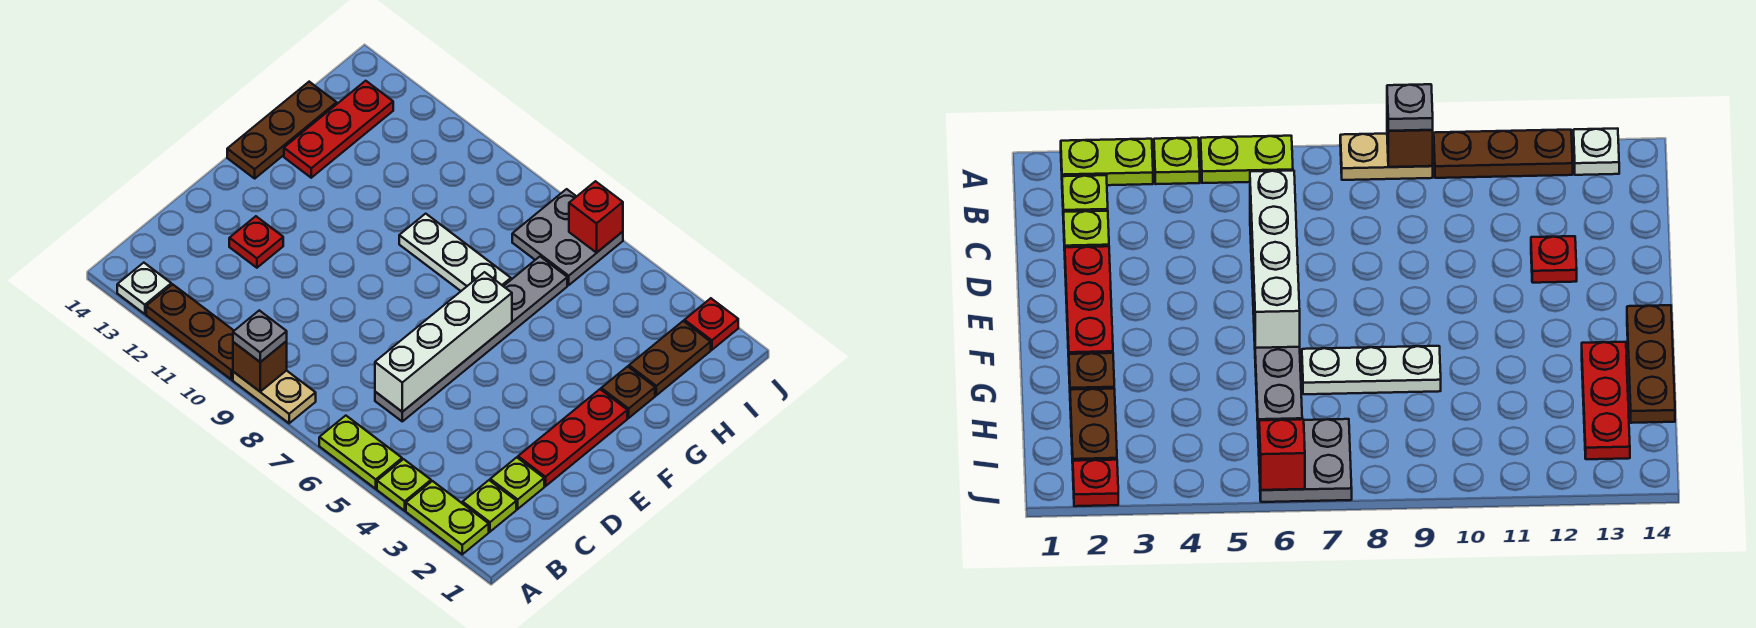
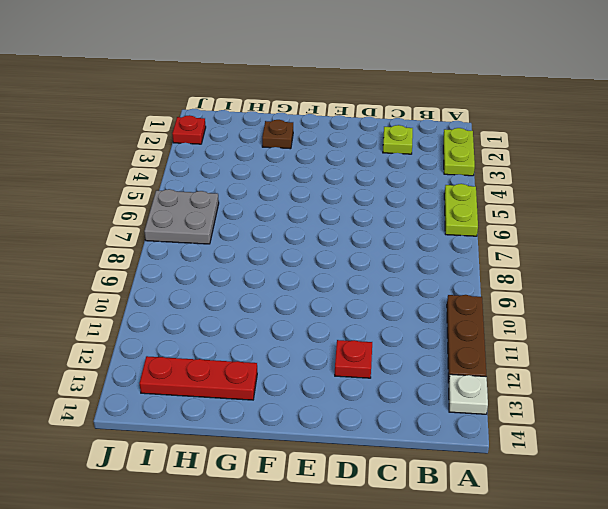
none -> lime 1x1 plate [377,459,431,511]
none -> tan 1x2 plate [233,370,316,423]
none -> lime 1x1 plate [463,480,516,532]

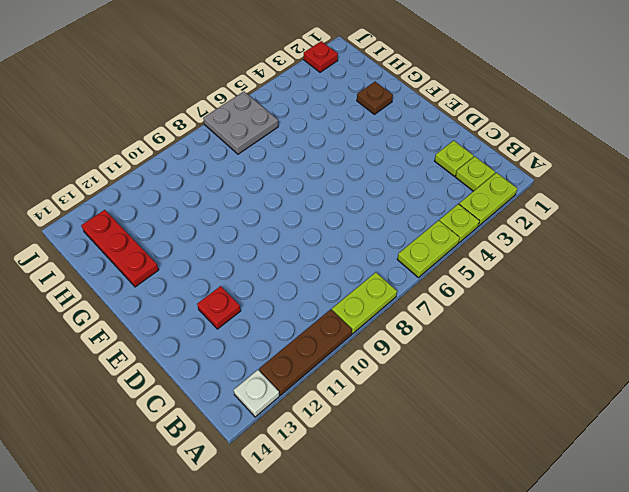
lime 1x2 plate [332,272,397,334] -> tan 1x2 plate [233,370,316,423]
none -> grey 1x6 plate [375,257,567,421]
none -> red 1x3 plate [518,389,627,486]
none -> brown 1x3 plate [227,82,337,178]

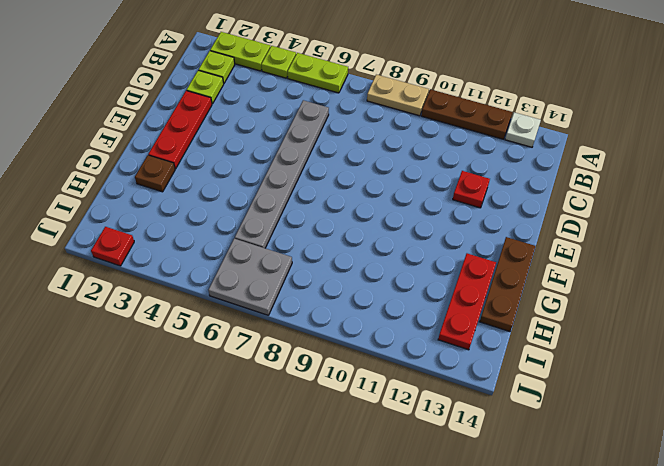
none -> white 1x3 plate [399,214,511,291]
none -> brown 1x2 plate [629,321,711,395]
none -> brown 1x1 brick [233,341,287,391]

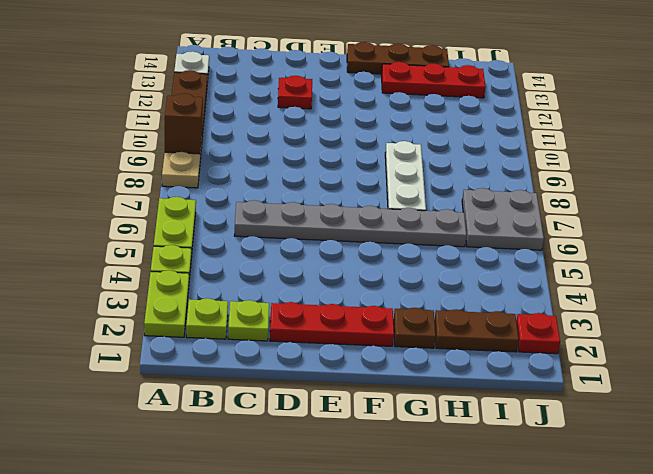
none -> white 1x4 brick [375,272,512,412]
none -> red 1x1 brick [569,181,623,253]
none -> grey 1x1 plate [233,310,287,362]

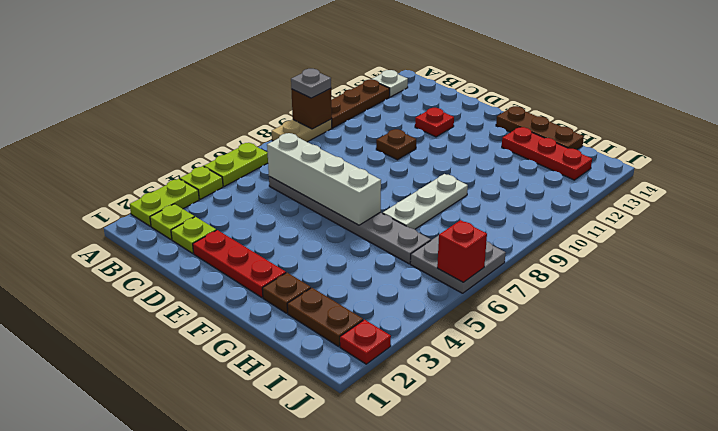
brown 1x1 plate [376,129,416,160] -> none

